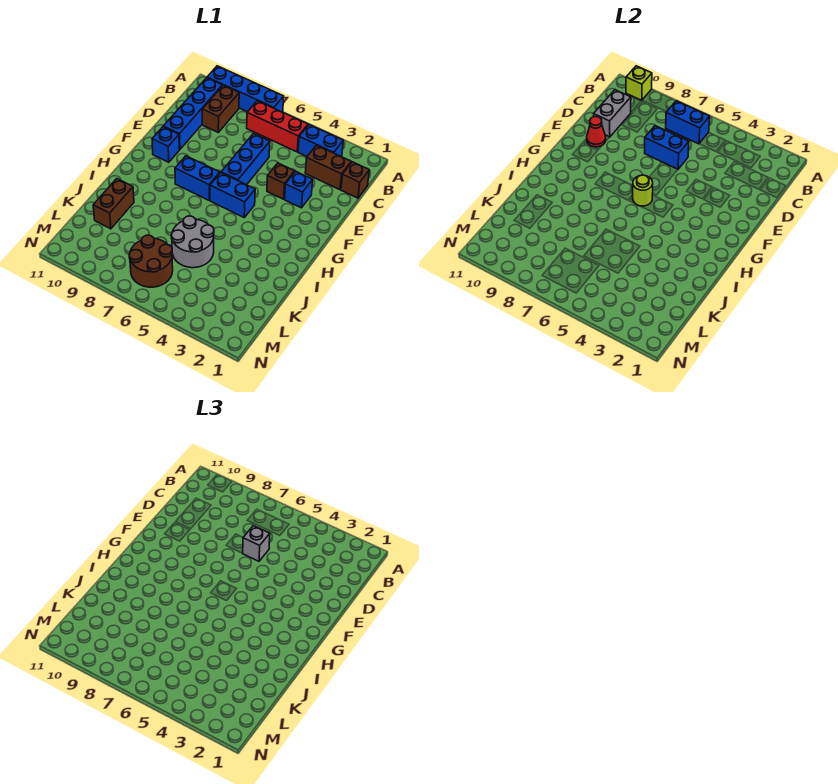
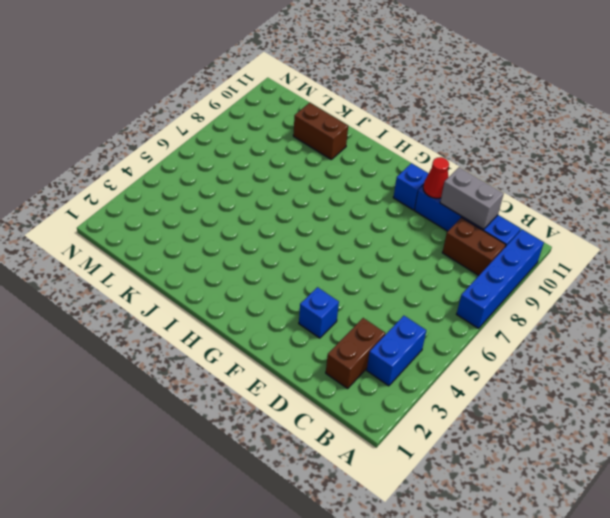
none -> red 1x3 brick [247,101,308,152]
none -> brown 1x1 brick [341,162,369,198]
none -> blue 1x3 brick [221,134,270,185]

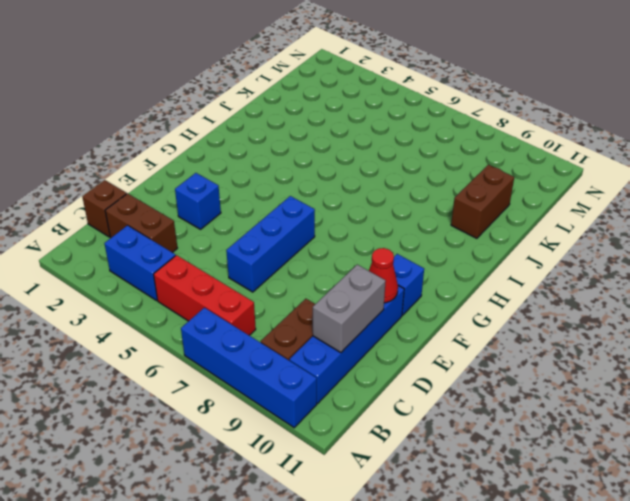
none -> brown 1x1 brick [267,163,295,199]
none -> blue 1x2 brick [210,173,255,217]
none -> blue 1x2 brick [175,156,220,200]

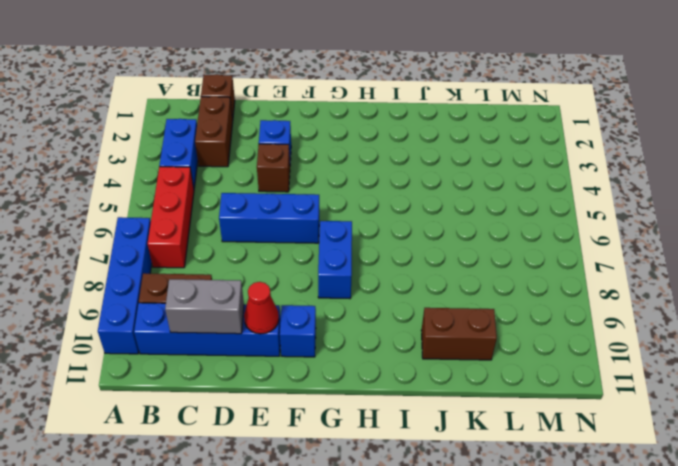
none -> blue 1x2 brick [210,173,255,217]
none -> grey 2x2 round brick [171,216,214,268]
none -> brown 2x2 round brick [129,235,173,287]

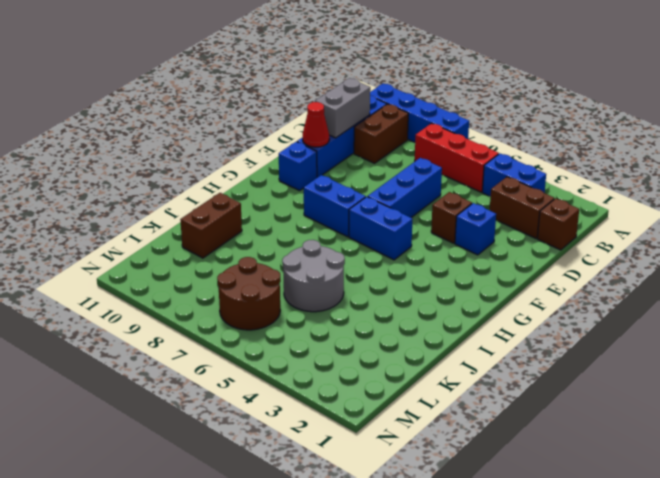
none -> lime 1x1 brick [626,66,652,100]
none -> blue 1x2 brick [666,101,710,144]
none -> blue 1x2 brick [645,126,689,169]

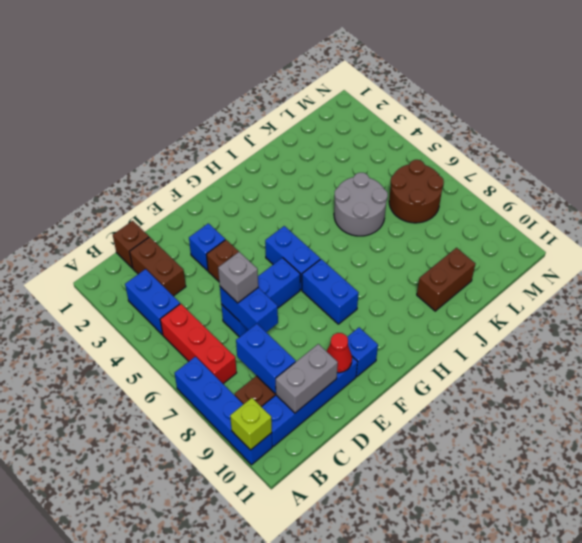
blue 1x2 brick [236,324,296,394] -> blue 1x2 brick moved to [666,101,710,144]
none -> lime 1x1 round brick [633,175,653,206]

